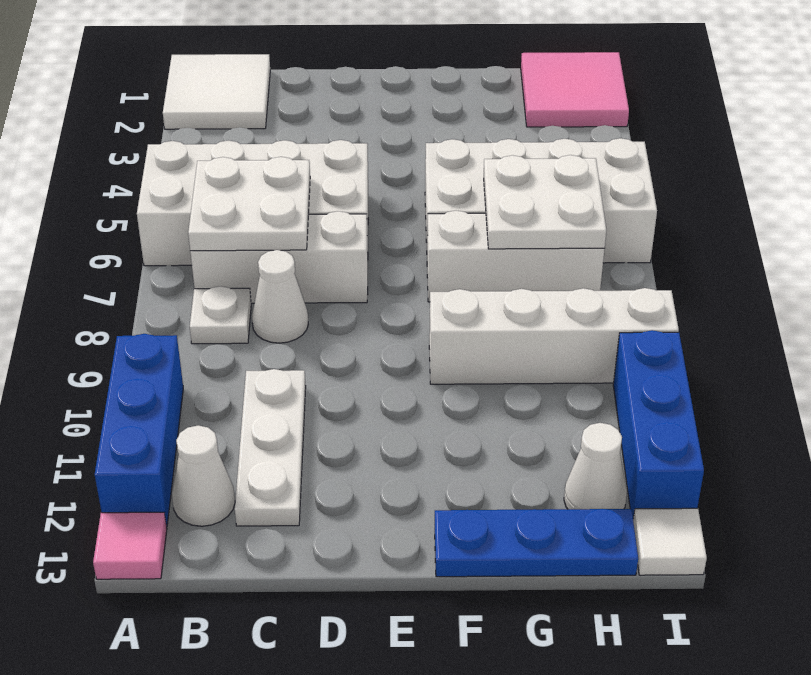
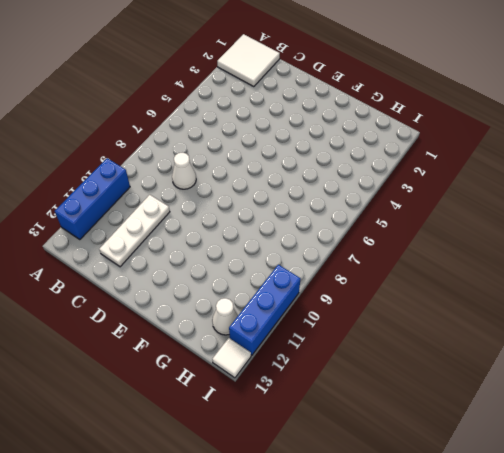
none -> white 2x4 brick [137,140,368,266]
none -> pink 1x1 tile [93,512,167,579]
none -> white 1x3 brick [190,211,368,303]

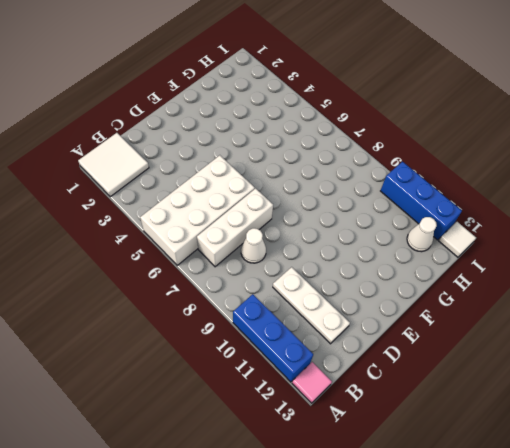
none -> white 1x1 plate [190,286,251,344]
none -> white 1x1 cone [172,425,235,526]
none -> white 2x4 brick [425,138,657,263]

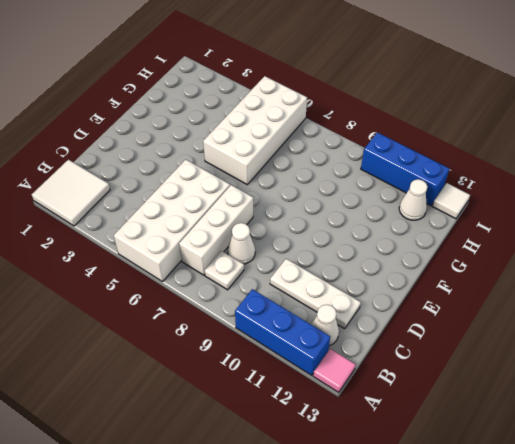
none -> white 1x3 brick [427,211,605,302]
none -> white 1x4 brick [429,288,679,384]
none -> blue 1x3 plate [435,509,638,577]

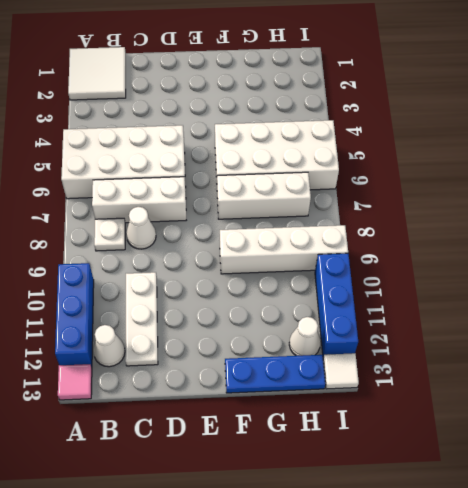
none -> pink 2x2 tile [521,52,629,127]
none -> white 2x2 plate [188,157,310,251]
none -> white 2x2 plate [484,155,606,249]

